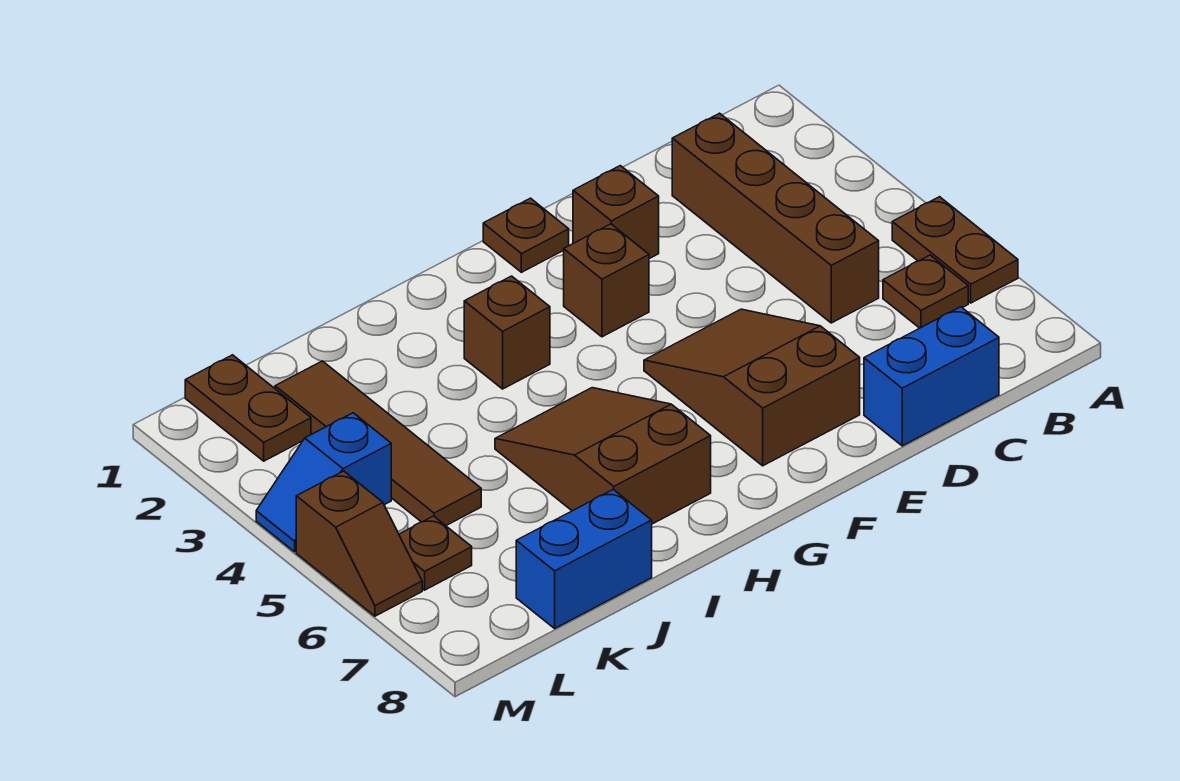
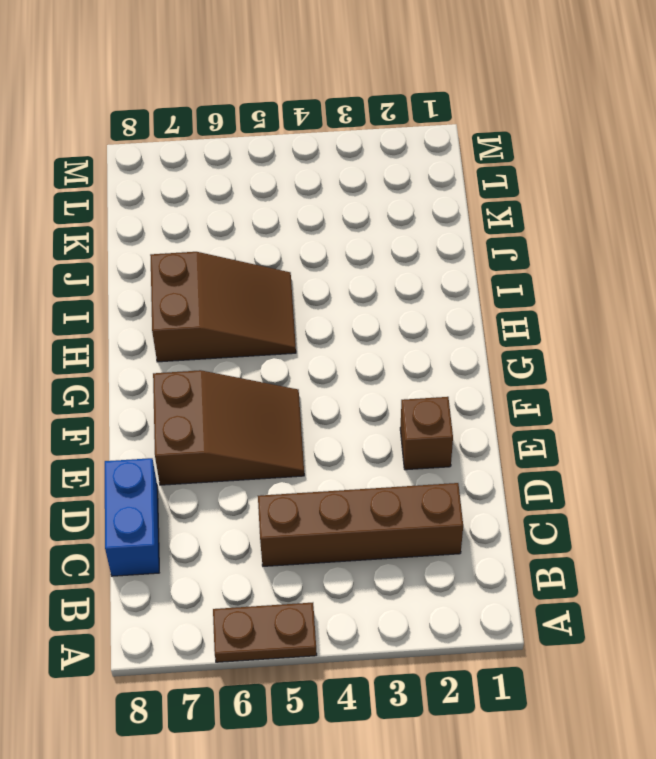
none -> brown 1x1 plate [883,255,968,328]
none -> brown 1x1 plate [483,198,569,272]
none -> brown 1x1 brick [564,224,649,337]

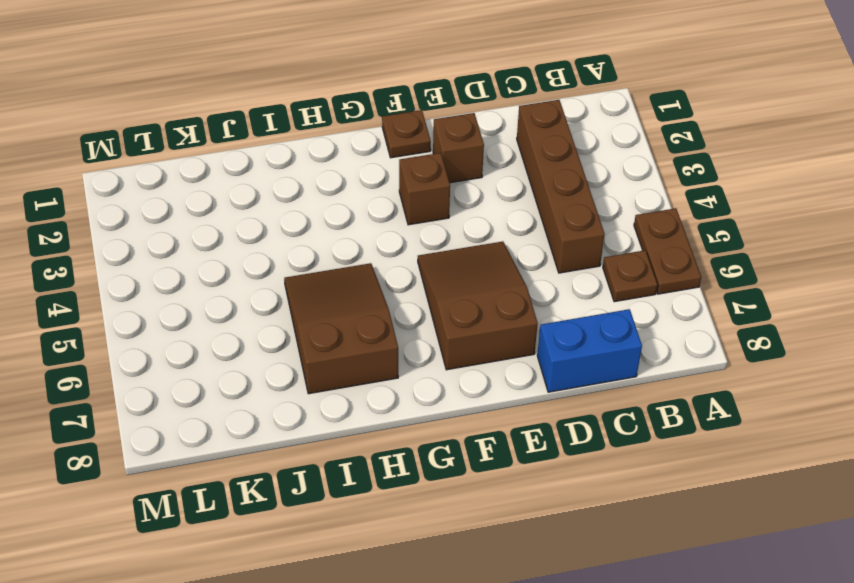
none -> brown 1x1 brick [464,276,550,389]
none -> blue 1x2 brick [516,490,652,628]
none -> brown 1x4 tile [275,361,481,526]

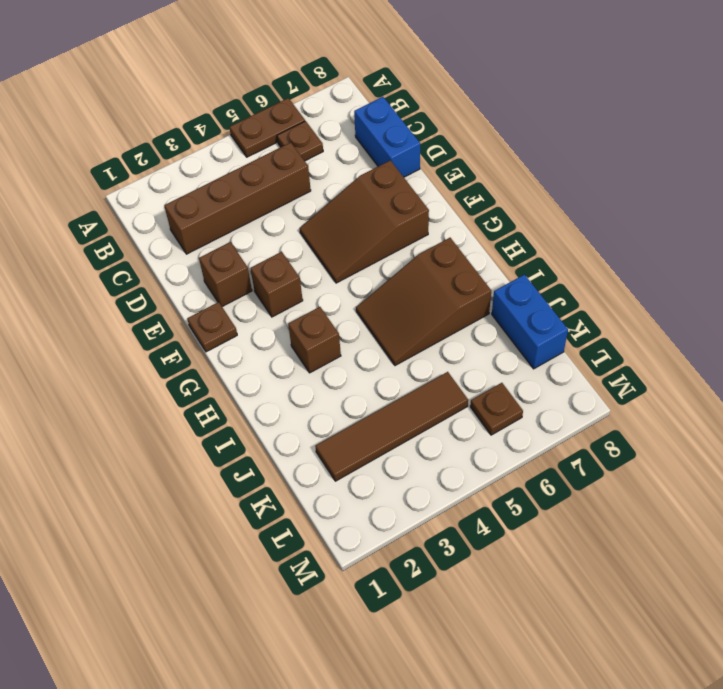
none -> brown 1x2 plate [185,355,311,461]
none -> blue 1x2 slope [256,413,391,552]
none -> brown 1x2 slope [296,471,422,616]

